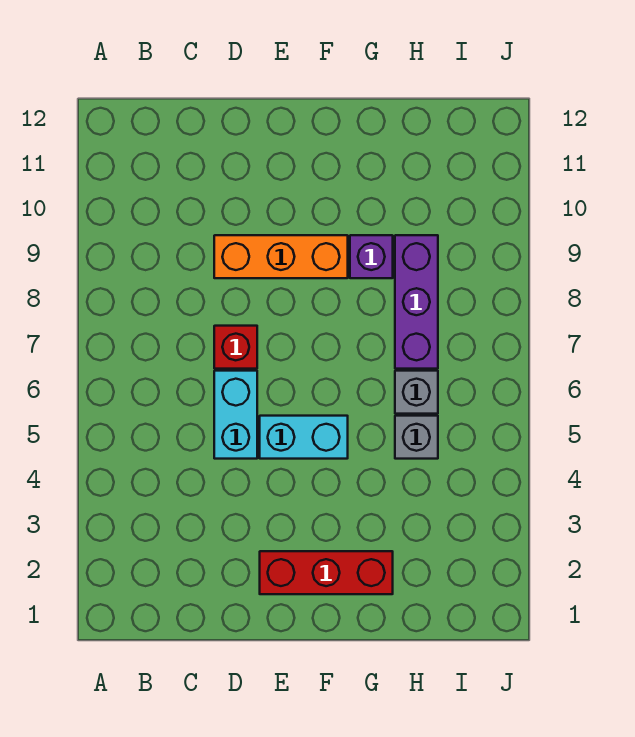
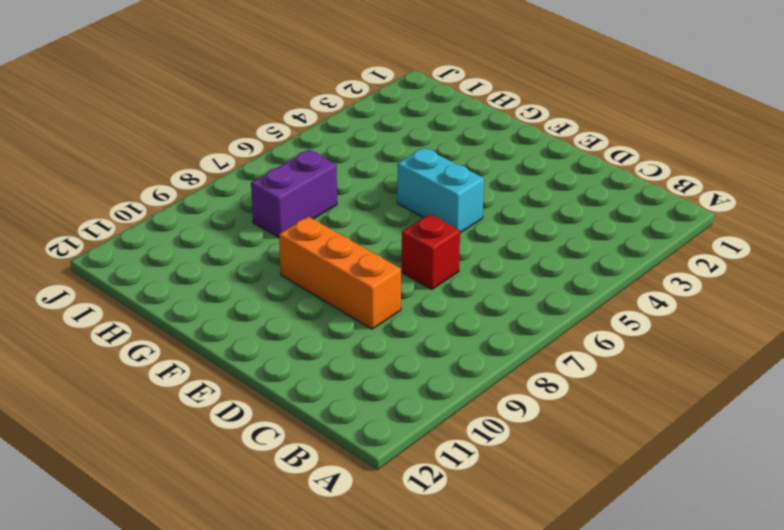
purple 1x2 brick [251,150,337,237] -> purple 1x3 brick [395,235,438,369]
none -> cyan 1x2 brick [214,371,257,459]
none -> red 1x3 brick [260,551,393,594]

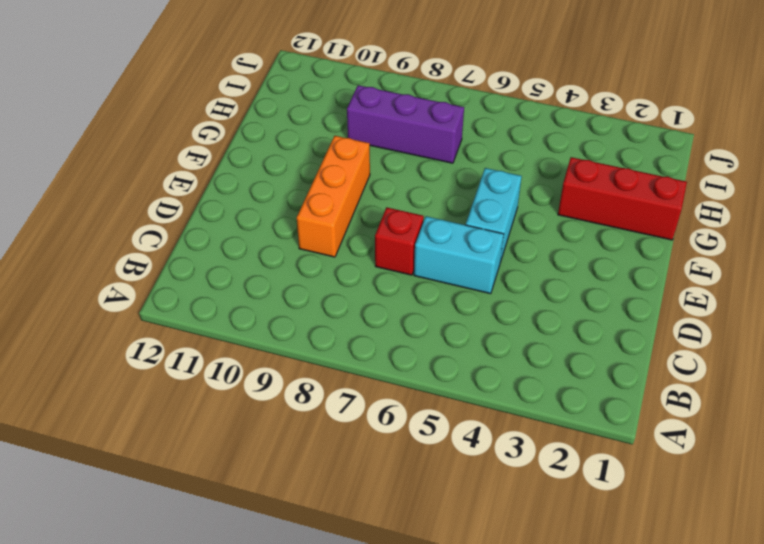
red 1x3 brick [558,157,687,240] -> red 1x3 brick turned to [260,551,393,594]
none -> purple 1x1 brick [350,235,393,278]
none -> grey 1x1 brick [395,416,438,459]

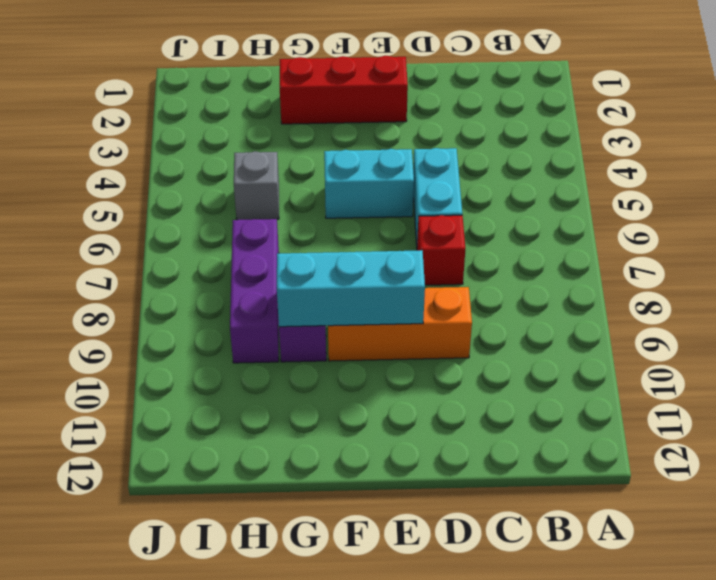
cyan 1x3 brick [277,250,425,327] -> none
none -> grey 1x1 brick [395,371,438,414]

